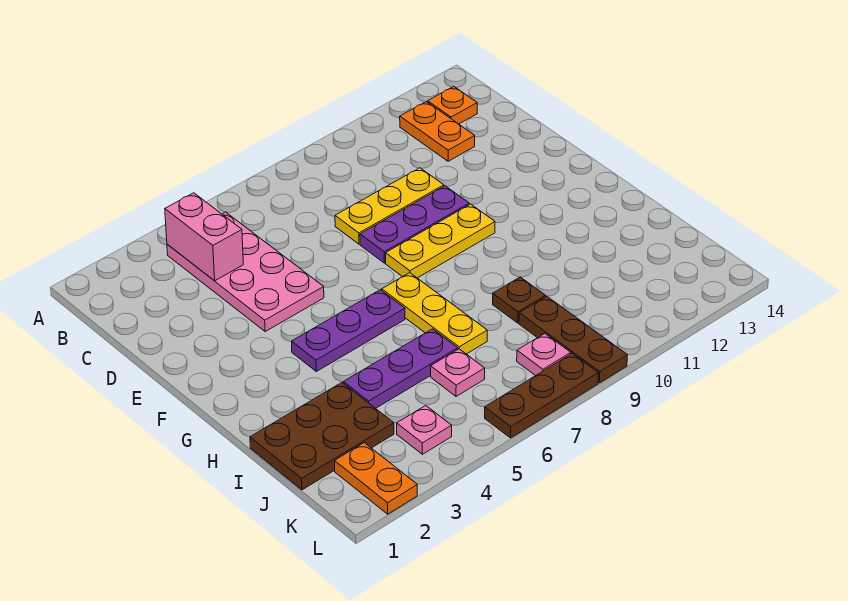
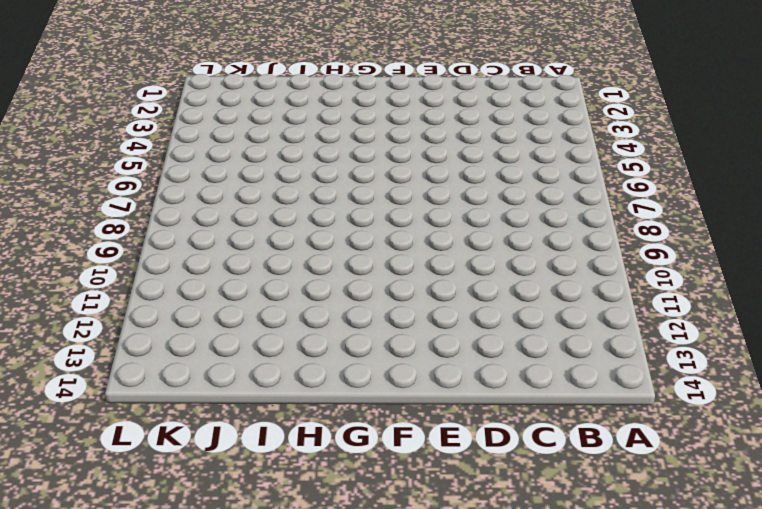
none -> pink 2x4 plate [167,212,324,331]
none -> orange 1x2 plate [400,102,475,161]
none -> orange 1x1 plate [428,86,477,124]

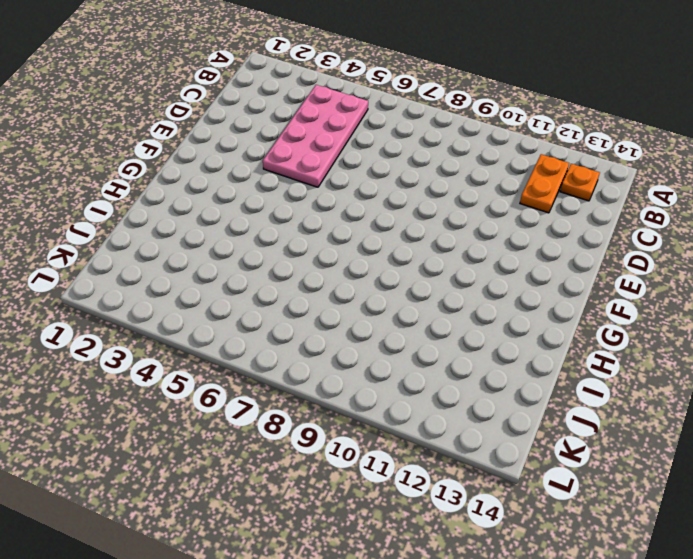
none -> yellow 1x3 plate [335,168,444,244]
none -> purple 1x3 plate [360,186,469,263]
none -> yellow 1x3 plate [386,204,495,278]

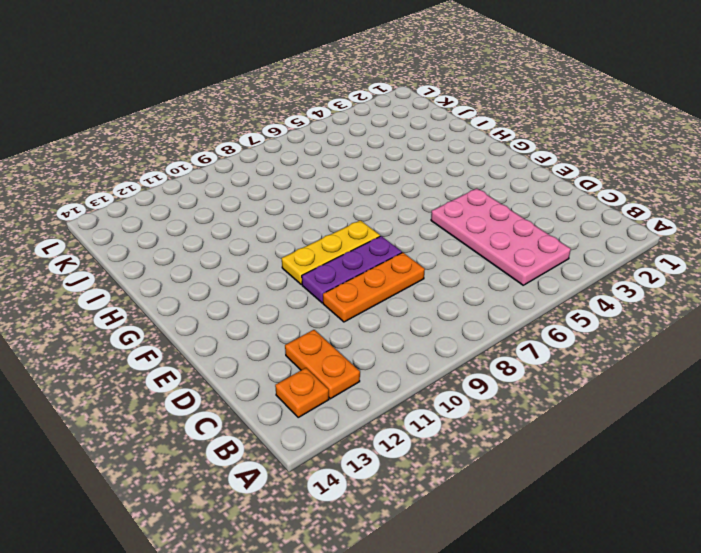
orange 1x3 plate [323,253,425,322] -> yellow 1x3 plate [335,168,444,244]
none -> purple 1x3 plate [291,290,405,371]
none -> yellow 1x3 plate [382,273,487,354]
none -> brown 2x3 plate [250,383,394,490]

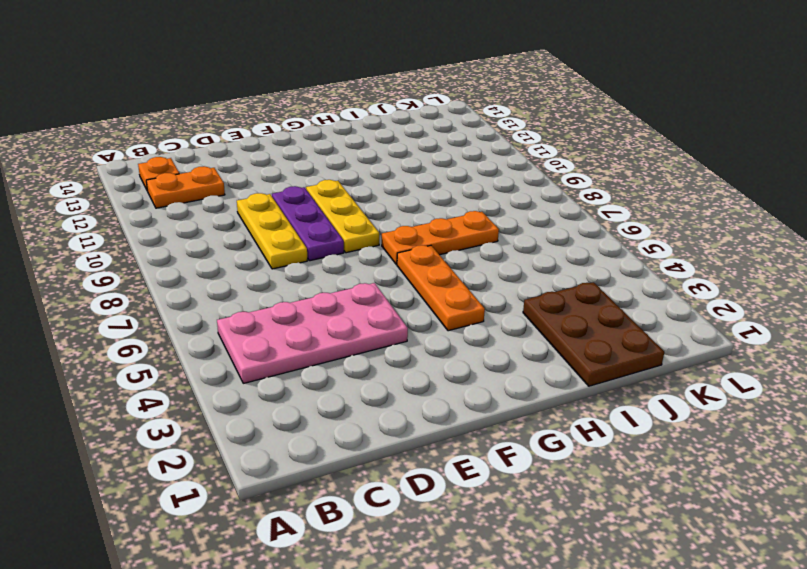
orange 1x3 plate [397,245,485,331] -> purple 1x3 plate [291,290,405,371]
orange 1x3 plate [382,211,499,265] -> yellow 1x3 plate [382,273,487,354]
none -> purple 1x3 plate [343,329,458,408]
none -> brown 1x1 plate [493,277,546,323]
none -> pink 1x1 plate [431,349,485,396]

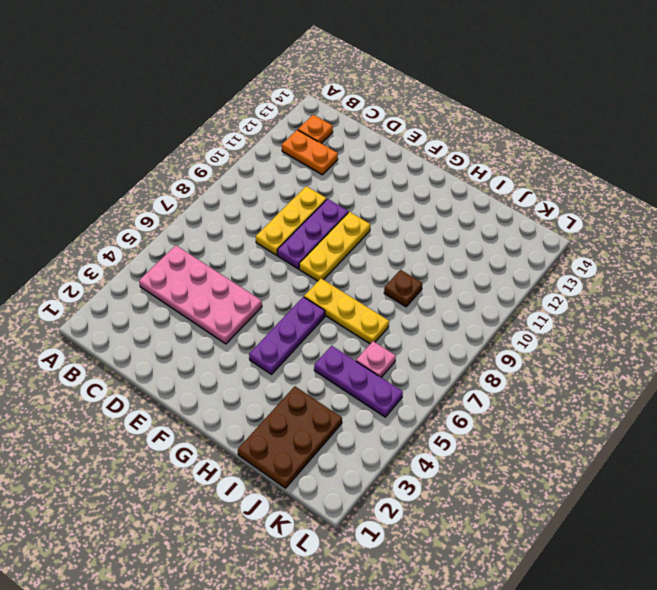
purple 1x3 plate [314,346,403,417] -> purple 1x3 plate turned to [343,329,458,408]
none -> brown 1x3 plate [519,296,627,383]
none -> orange 1x2 plate [335,443,417,514]
none -> pink 1x1 plate [397,406,452,454]

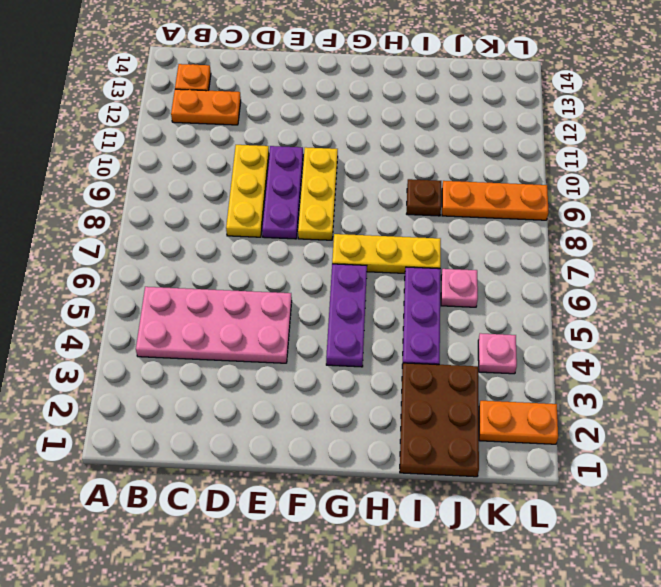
orange 1x3 plate [442,181,548,220] -> brown 1x3 plate [519,296,627,383]
none -> pink 1x1 plate [517,334,571,376]
none -> brown 1x3 plate [485,354,598,438]
none -> pink 1x2 brick [165,193,243,281]

